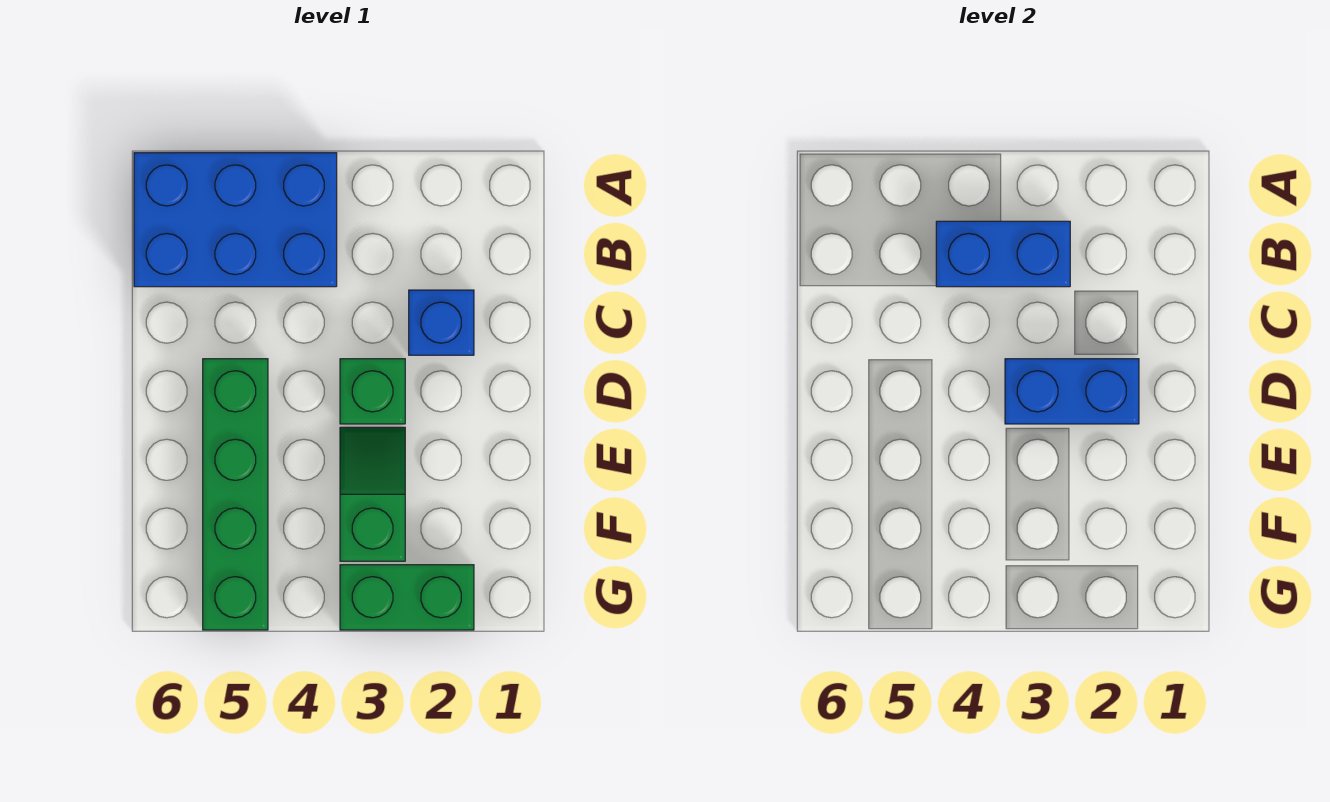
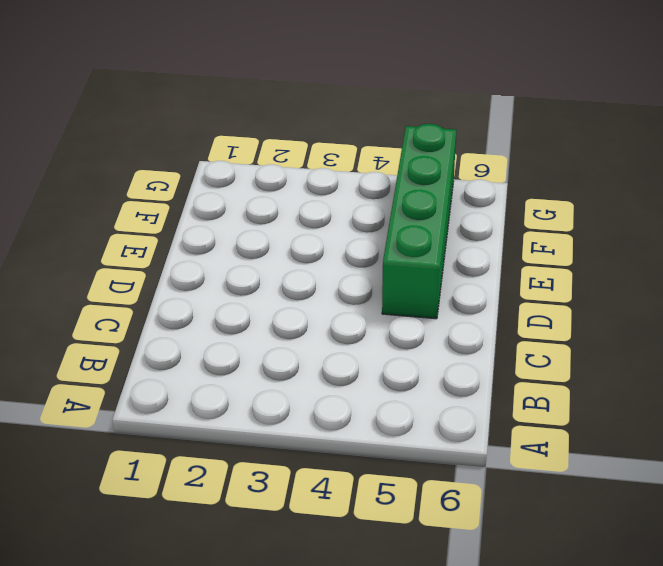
none -> blue 2x3 brick [134,153,337,287]
none -> blue 1x1 brick [409,290,474,355]

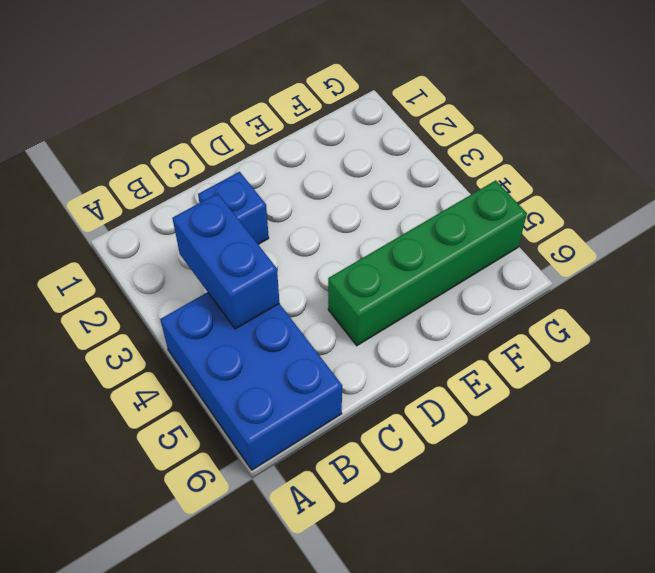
none -> green 1x1 brick [340,359,405,424]
none -> green 1x2 slope [340,427,405,561]

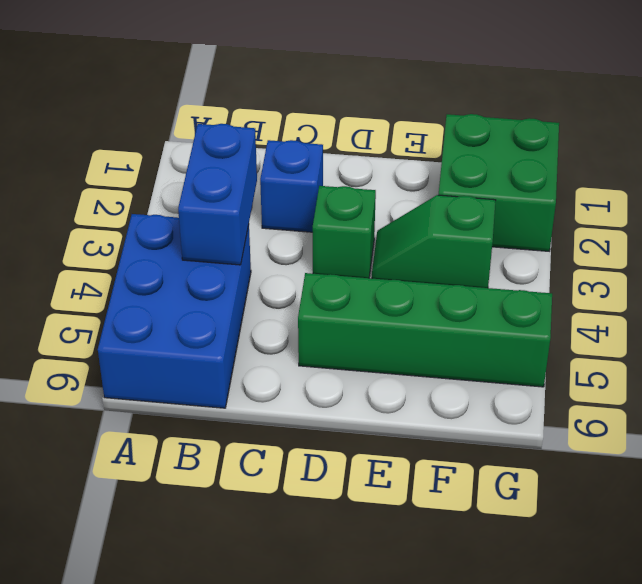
green 2x2 brick [439,114,559,251] -> green 1x2 brick [340,565,474,630]
none -> blue 1x2 brick [1005,359,1139,424]

